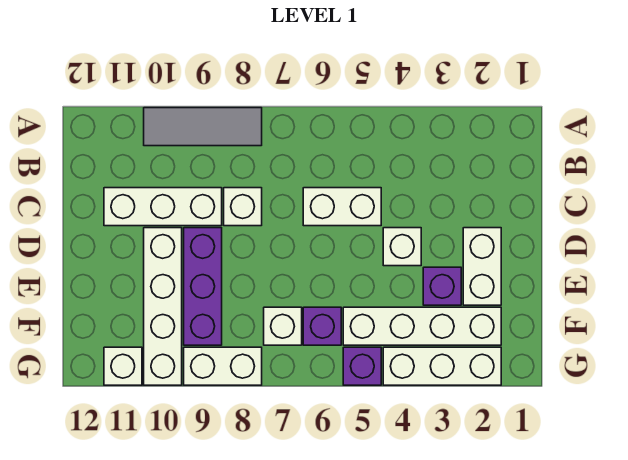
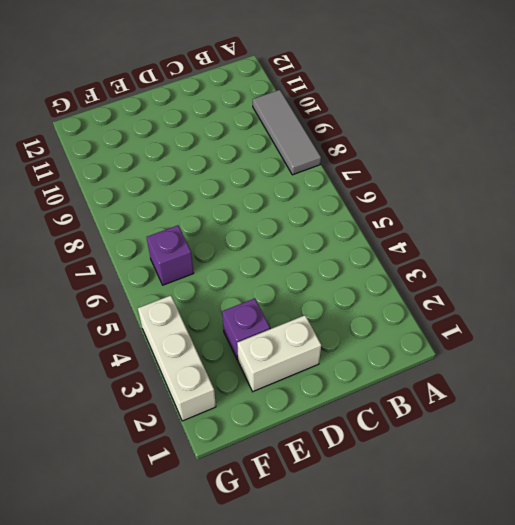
none -> white 1x2 brick [303,188,381,226]
none -> white 1x1 brick [224,188,262,226]
none -> white 1x3 brick [104,188,222,226]

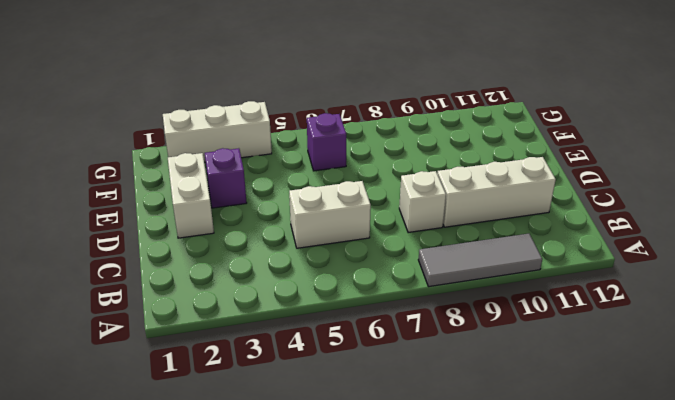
none -> white 1x1 brick [383,228,421,266]
none -> purple 1x3 brick [184,228,222,345]
none -> white 1x4 brick [144,228,182,385]

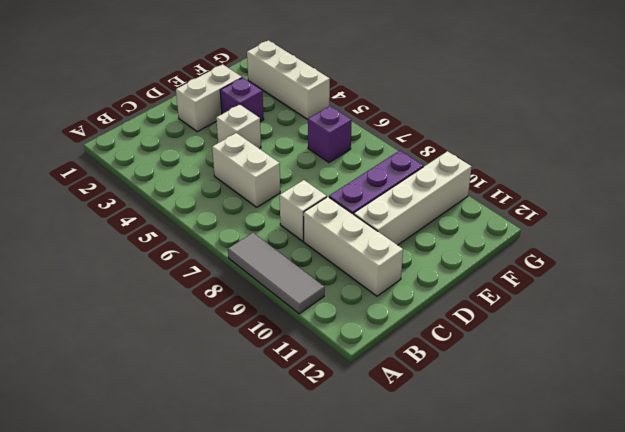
none -> white 1x4 brick [343,307,501,345]
none -> white 1x1 brick [264,307,302,345]
none -> purple 1x1 brick [343,347,381,385]

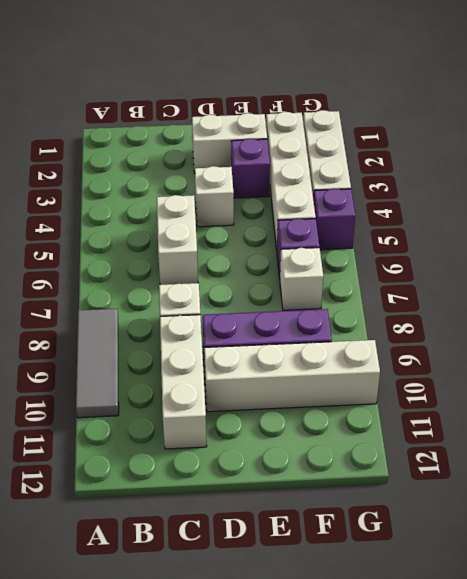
none -> white 1x2 brick [184,347,262,385]
none -> white 1x1 brick [104,347,142,385]

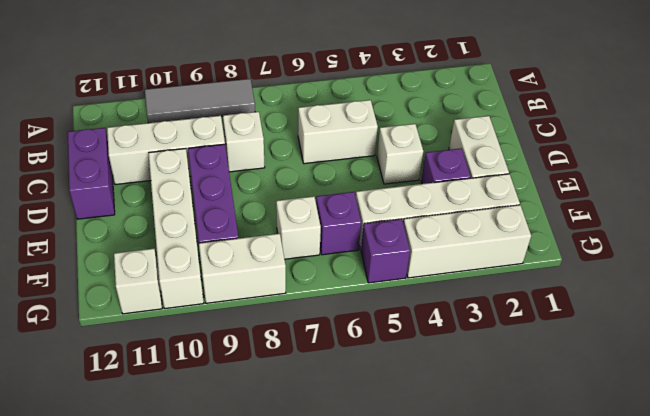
purple 1x2 brick [68,128,115,219] -> none

